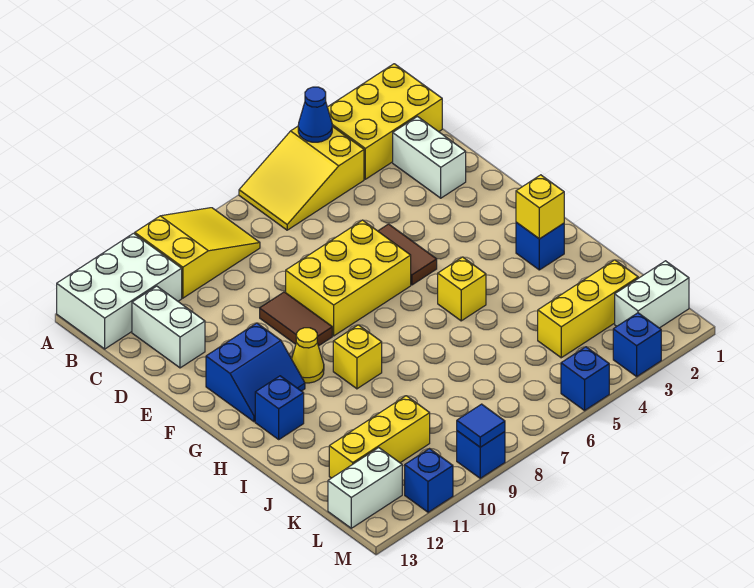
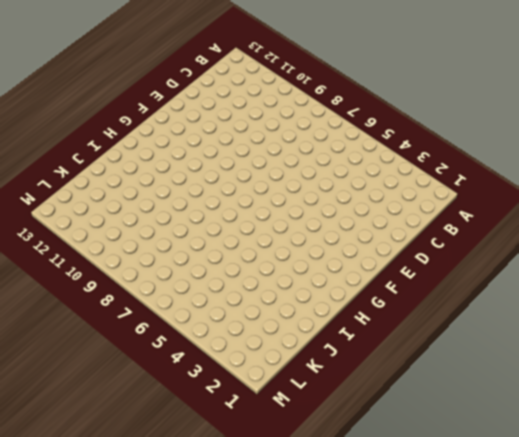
none -> yellow 2x3 brick [327,64,442,179]
none -> yellow 2x3 slope [239,126,364,230]
none -> yellow 2x3 slope [135,208,260,298]

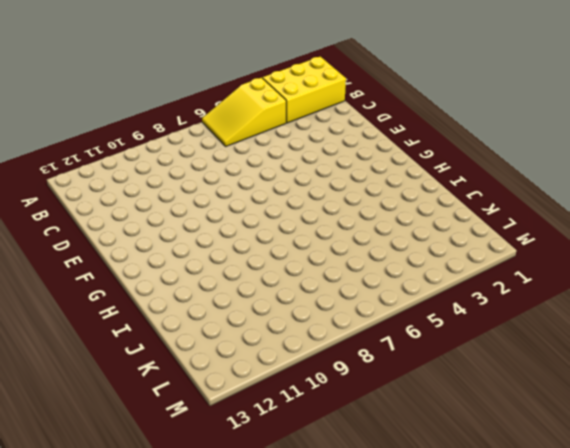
none -> yellow 2x3 slope [135,208,260,298]
none -> white 2x3 brick [57,233,182,349]
none -> white 1x2 brick [393,117,466,198]

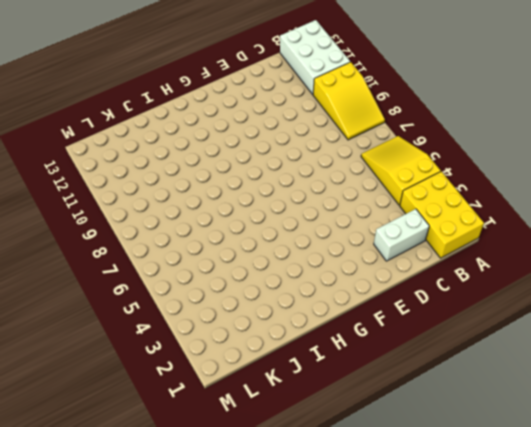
none -> white 1x2 brick [132,286,205,368]
none -> brown 1x2 tile [378,224,437,285]
none -> yellow 2x3 brick [286,220,411,336]

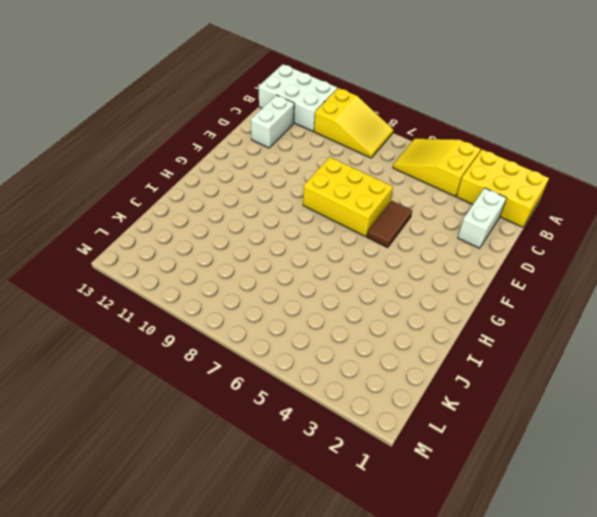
none -> brown 1x2 tile [260,292,332,346]
none -> blue 2x2 slope [206,323,305,422]
none -> yellow 1x1 cone [292,328,324,383]

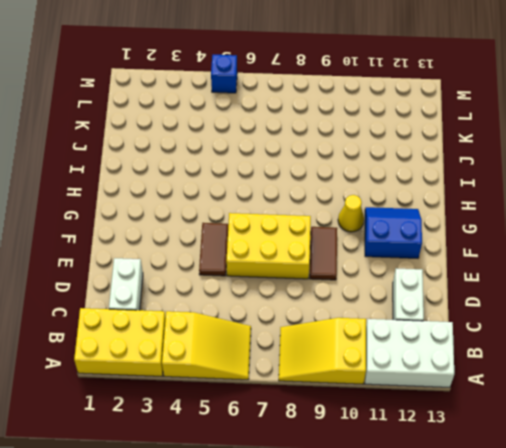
none -> blue 1x1 brick [516,222,564,270]
none -> yellow 1x1 brick [438,257,486,321]
none -> yellow 1x1 brick [333,325,382,389]

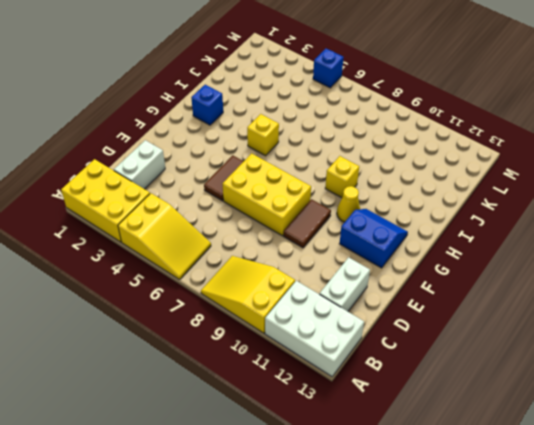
none -> blue 1x1 brick [255,376,304,439]
none -> yellow 1x3 brick [538,260,638,358]
none -> yellow 1x3 brick [329,396,430,478]

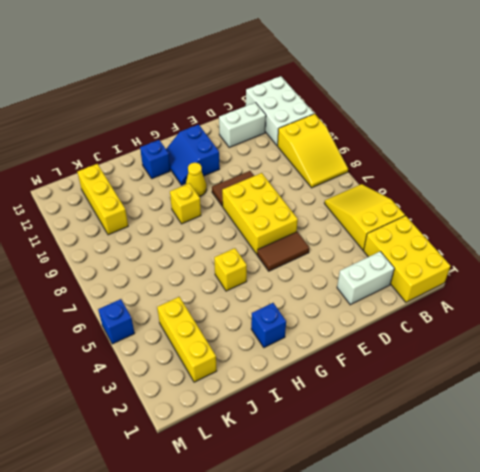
none -> white 1x2 brick [615,261,689,328]
none -> white 1x2 brick [328,448,402,528]
none -> blue 1x1 brick [613,313,661,376]

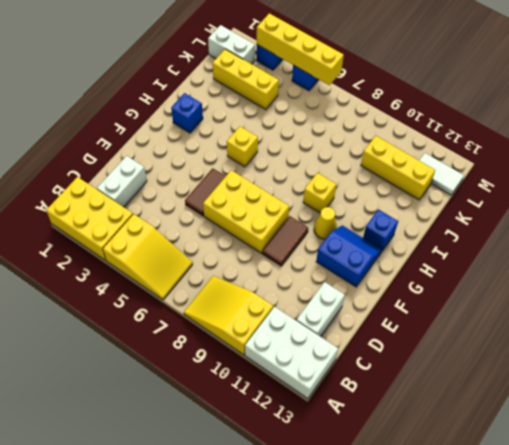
white 1x2 tile [419,153,464,195] -> white 1x2 brick [328,448,402,528]
yellow 1x4 brick [257,13,344,85] -> none
none -> blue 1x1 brick [457,431,505,478]
none -> blue 1x1 brick [405,449,453,512]
none -> blue 1x1 cone [298,87,332,142]

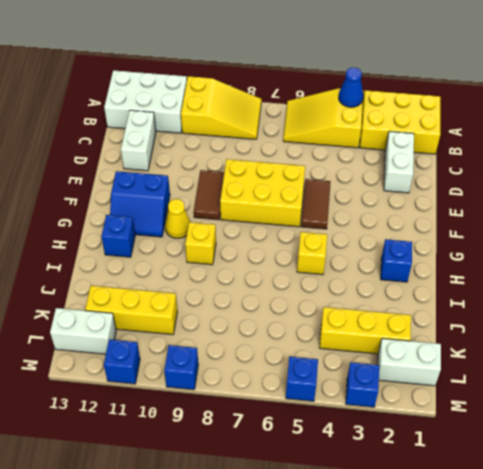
none -> yellow 1x1 brick [516,175,564,239]
none -> blue 1x1 tile [457,404,505,447]

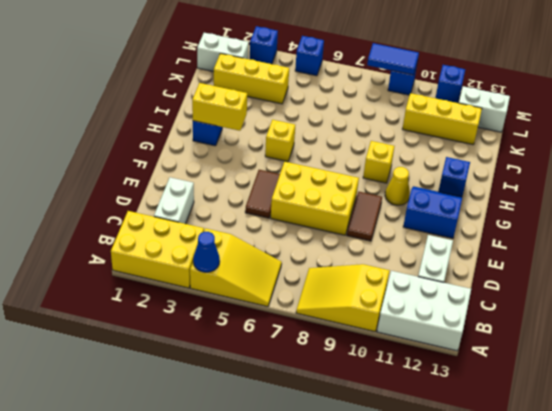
yellow 1x2 brick [192,83,247,131] -> yellow 1x1 brick [516,175,564,239]
blue 1x2 tile [367,43,419,75] -> blue 1x1 tile [457,404,505,447]

